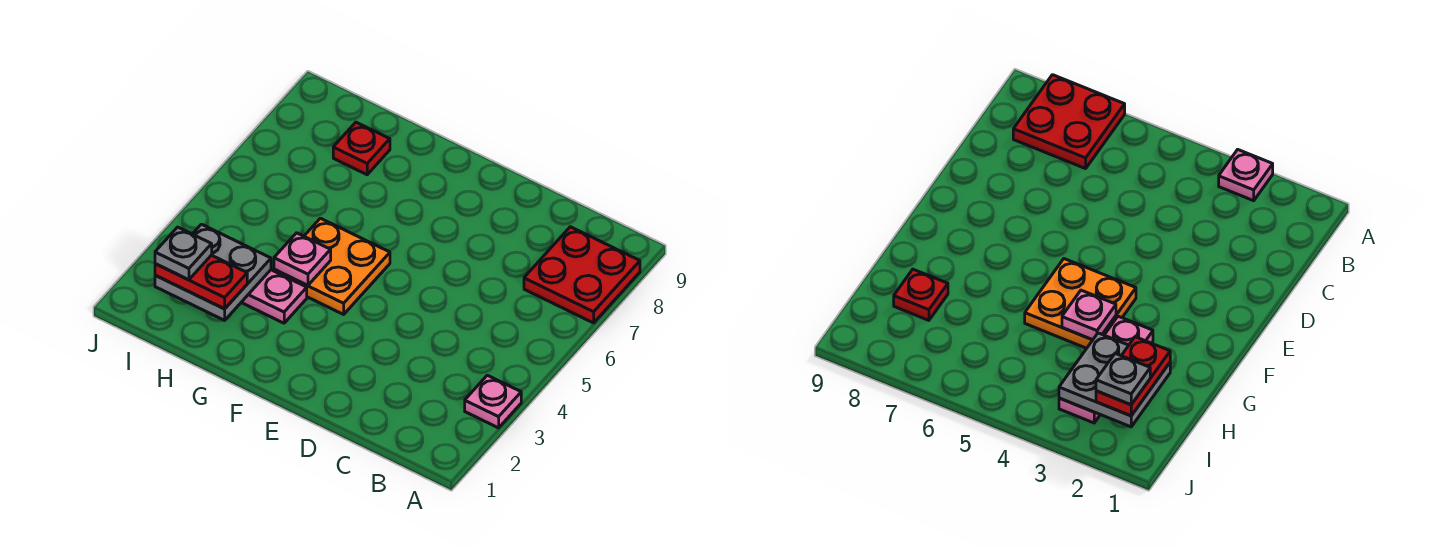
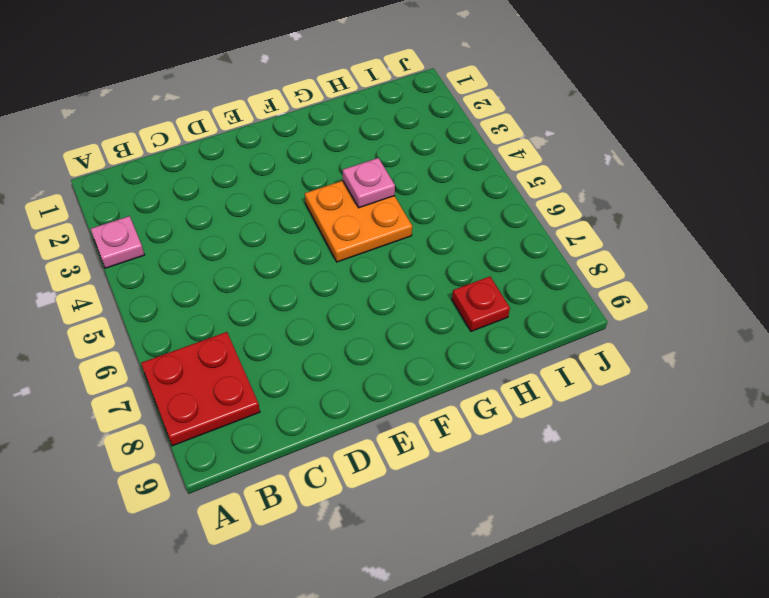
none -> pink 1x3 plate [241,270,307,323]
none -> grey 2x2 plate [155,224,271,320]

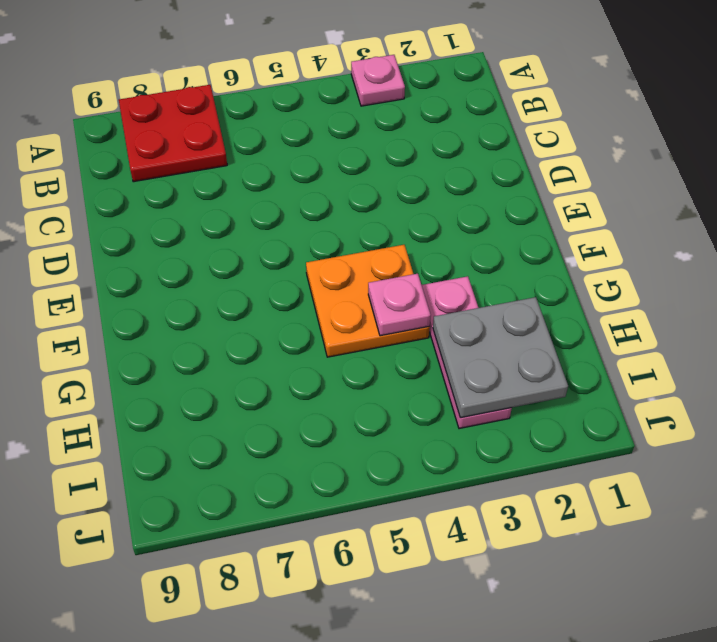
none -> red 1x1 plate [333,122,390,175]
none -> red 1x2 plate [155,255,247,309]

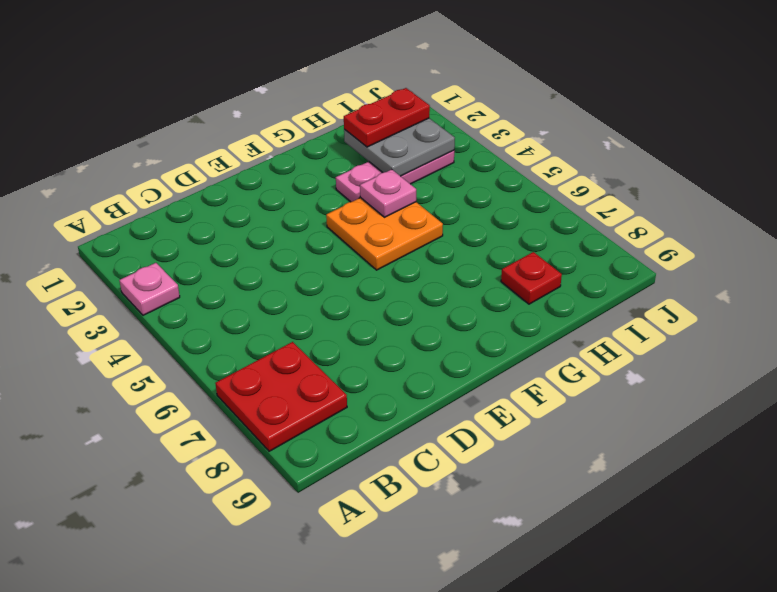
none -> grey 1x1 plate [155,227,212,280]

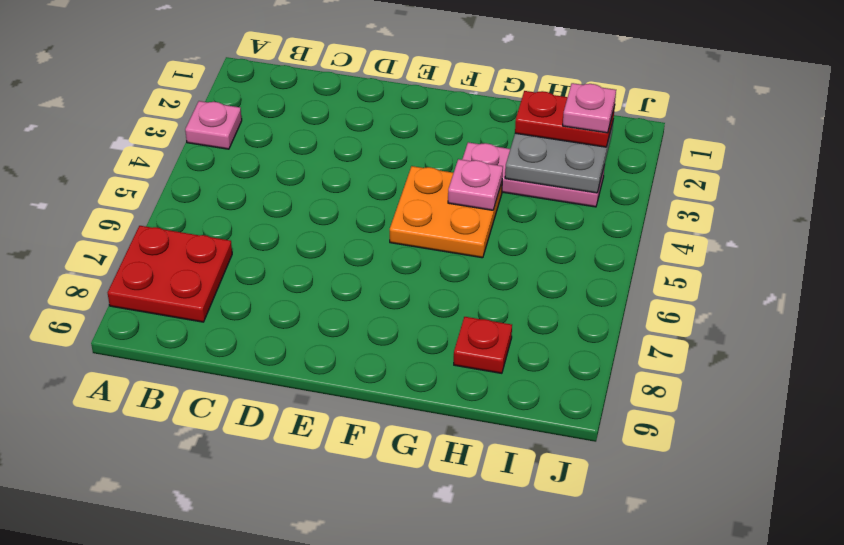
pink 1x1 plate [563,83,616,133] -> grey 1x1 plate [155,227,212,280]

